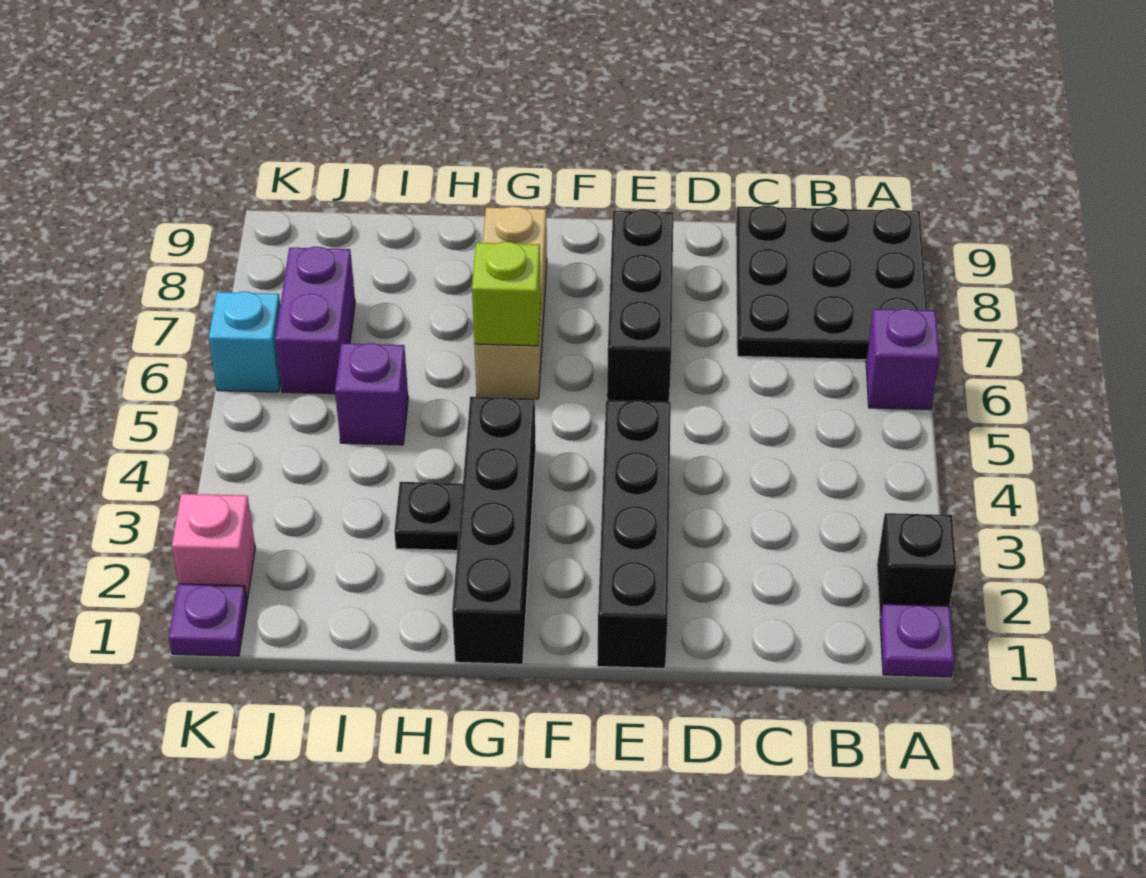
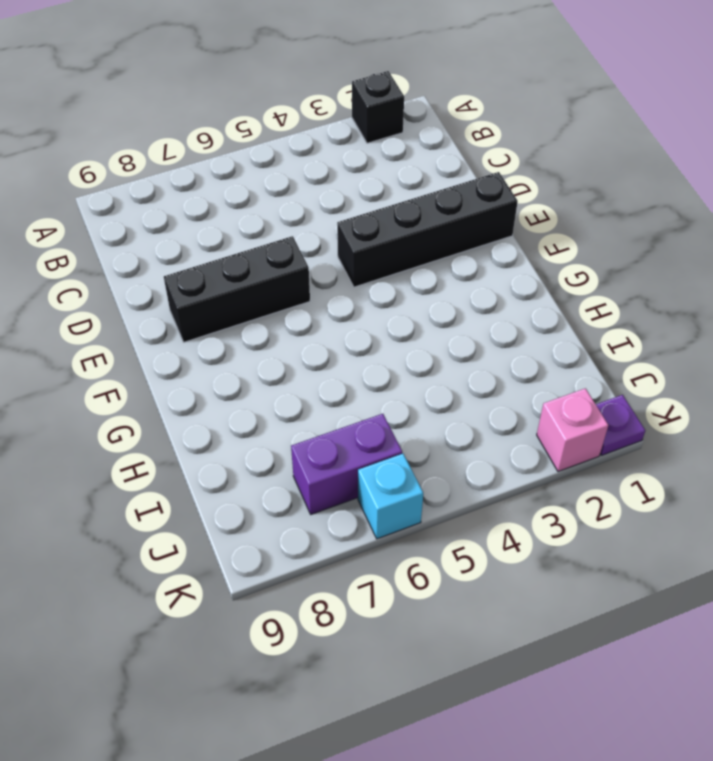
none -> purple 1x1 plate [880,604,954,677]
none -> purple 1x1 brick [866,309,939,410]
none -> black 3x3 plate [736,205,927,360]

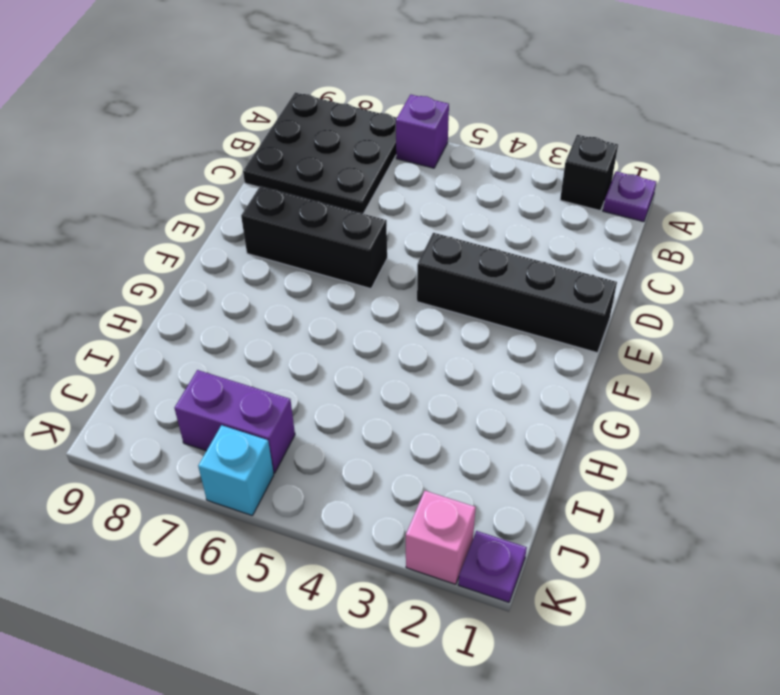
none -> black 1x4 brick [452,397,536,664]
none -> tan 1x3 brick [474,206,547,399]
none -> black 1x1 plate [394,482,463,551]

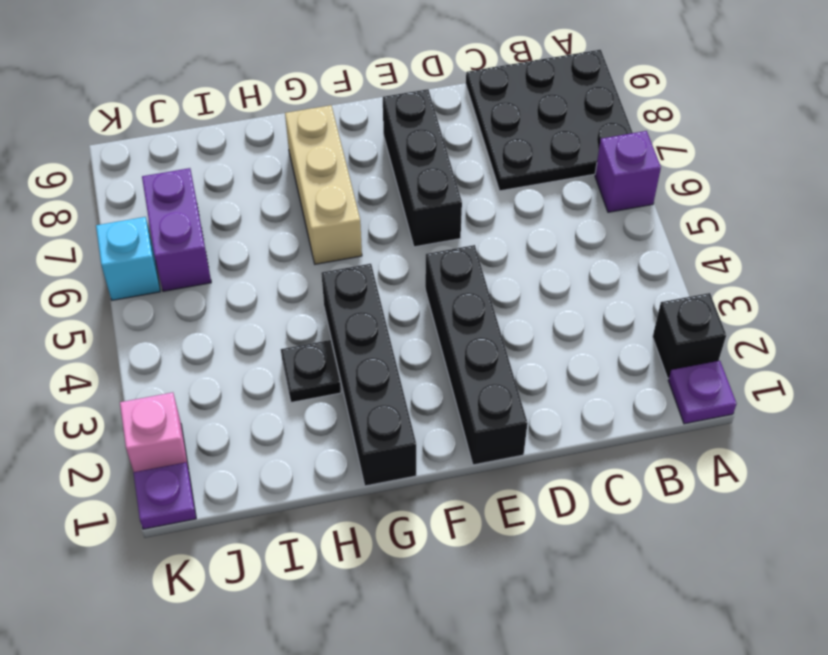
none -> purple 1x1 brick [335,343,408,445]
none -> lime 1x1 brick [472,242,541,346]

